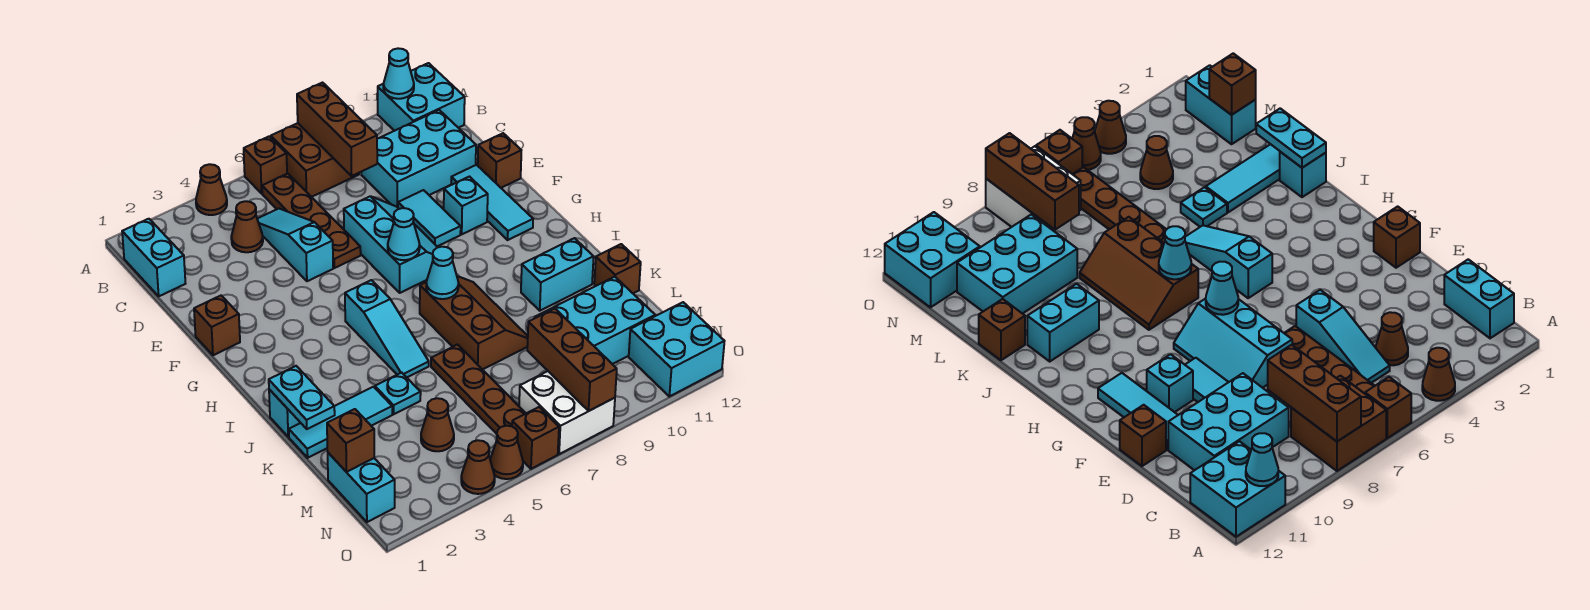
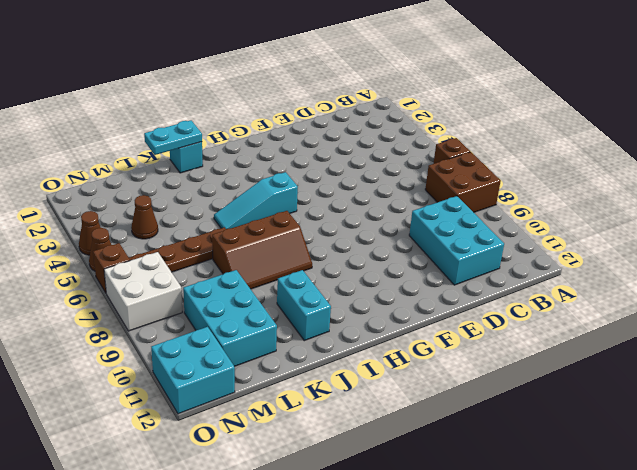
none -> brown 1x1 cone [196,164,227,215]
none -> cyan 2x2 brick [378,63,465,131]
none -> cyan 1x2 brick [122,219,186,296]
none -> brown 1x4 plate [262,174,361,268]

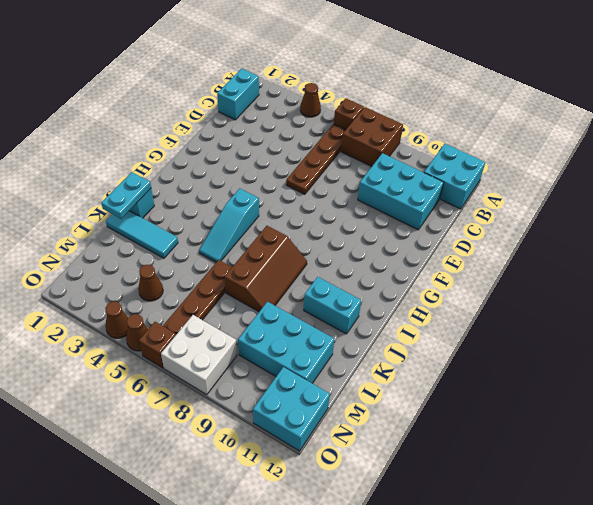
none -> brown 1x1 cone [231,201,263,252]
none -> cyan 1x3 slope [257,209,333,281]
none -> cyan 2x3 slope [344,196,438,293]
none -> cyan 1x2 tile [398,190,461,246]

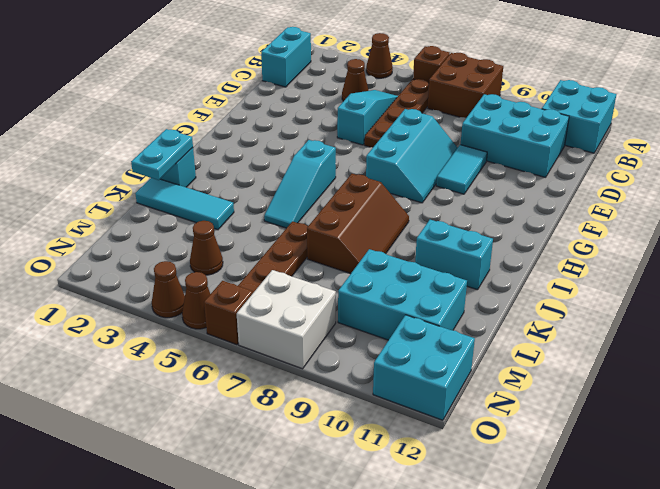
none -> cyan 1x3 tile [451,165,533,240]
none -> brown 1x1 brick [478,133,521,188]
none -> brown 1x1 brick [194,296,240,355]
none -> cyan 1x1 brick [444,177,488,234]

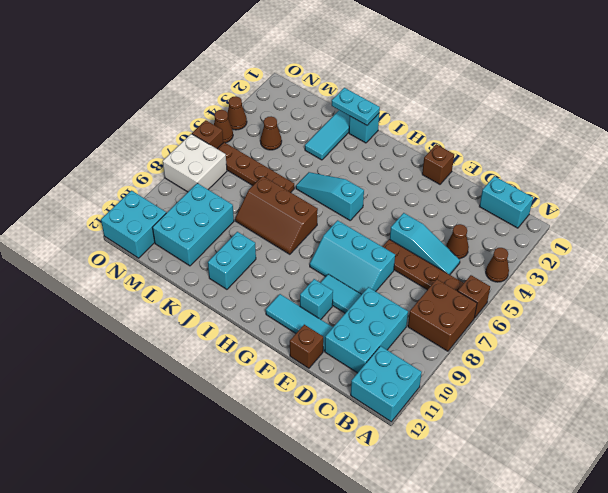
none -> cyan 1x1 plate [375,373,421,414]
none -> brown 1x1 brick [594,244,641,293]
none -> cyan 1x2 brick [328,453,395,522]
none -> brown 1x3 brick [297,83,377,176]

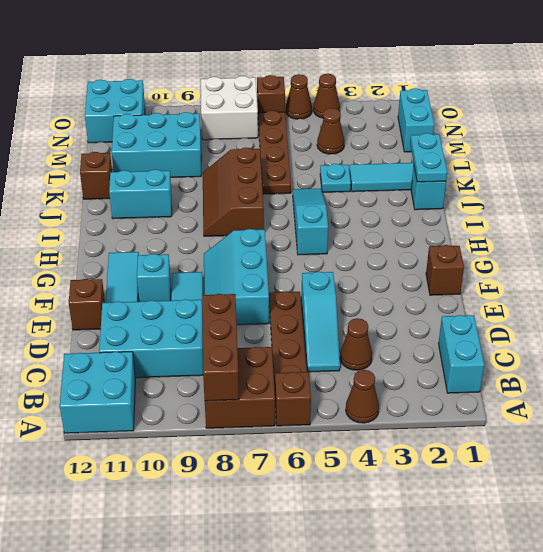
none -> cyan 1x1 cone [383,48,414,99]
none -> cyan 1x1 cone [388,208,420,260]
none -> cyan 1x1 cone [426,247,459,299]
none -> brown 1x1 brick [327,409,374,472]

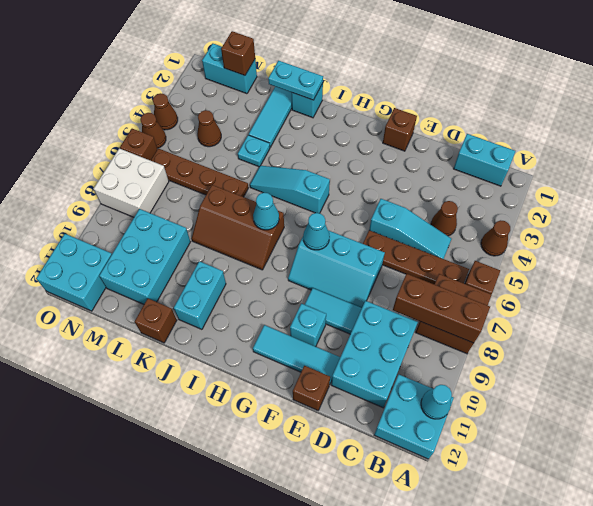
none -> brown 1x3 brick [527,309,617,411]

